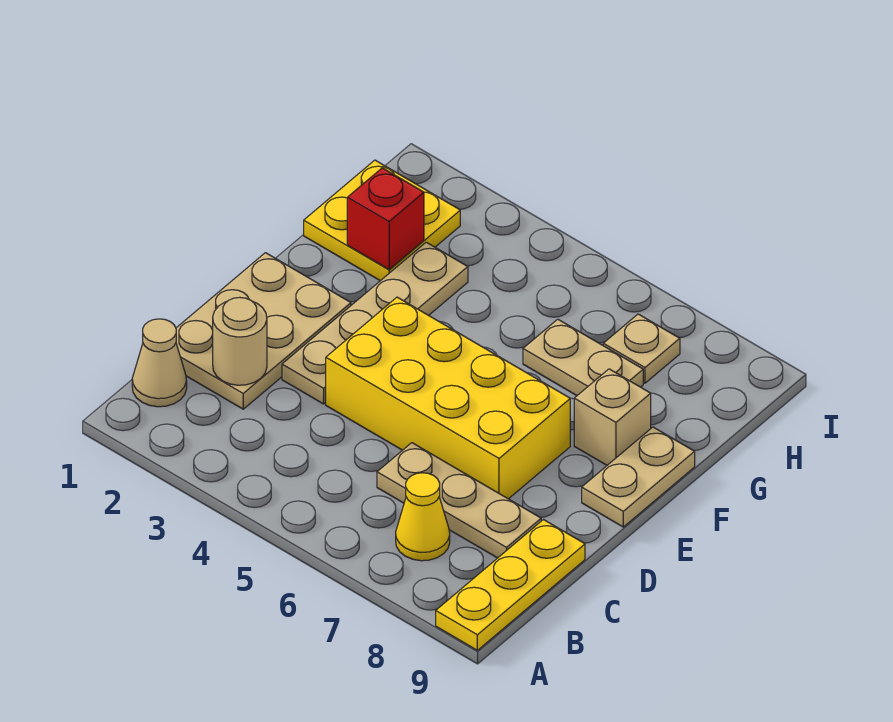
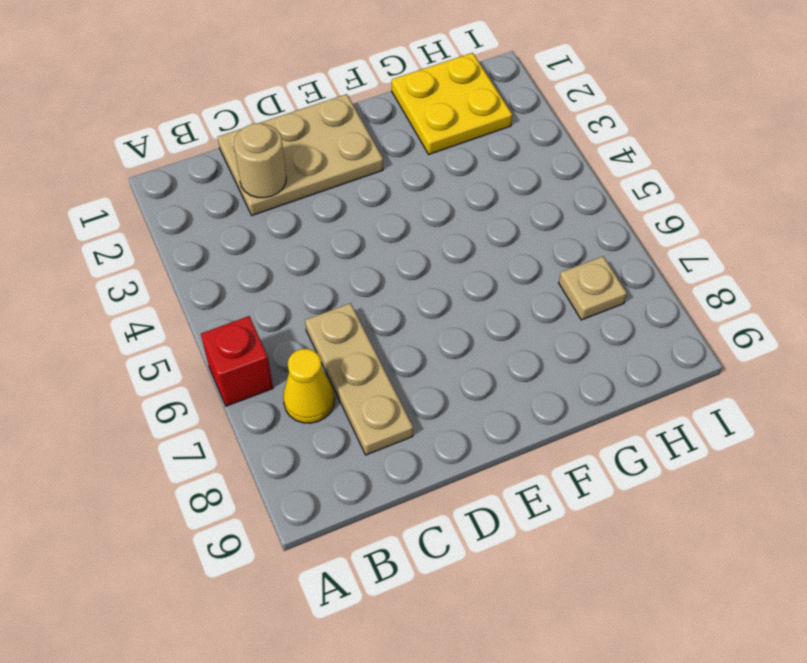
red 1x1 brick [201,316,273,406] -> red 1x1 brick moved to [347,168,424,270]
none -> yellow 1x3 plate [436,520,585,650]
none -> tan 1x1 cone [132,319,187,407]
none -> tan 1x4 plate [282,242,468,404]

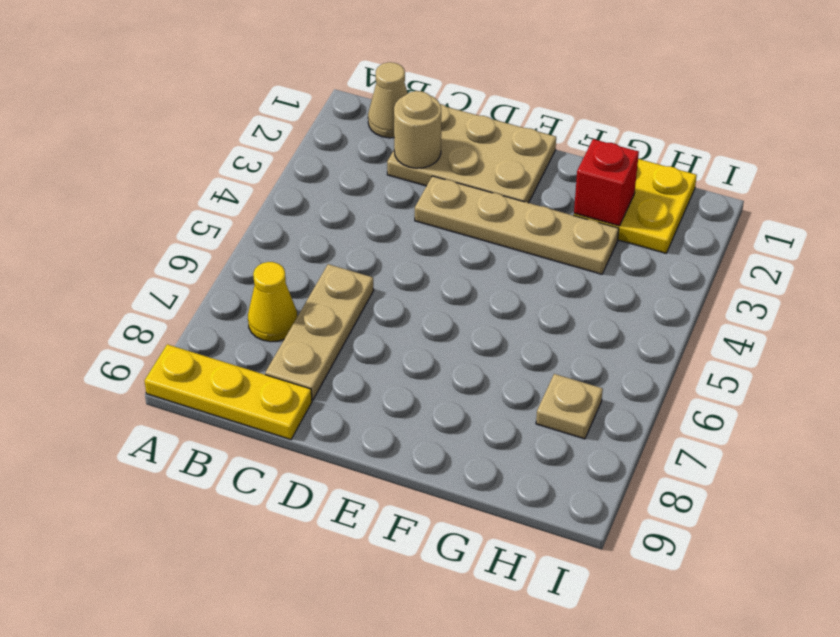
none -> yellow 2x4 brick [326,297,570,499]
none -> tan 1x2 plate [582,427,695,527]
none -> tan 1x1 brick [574,369,651,465]

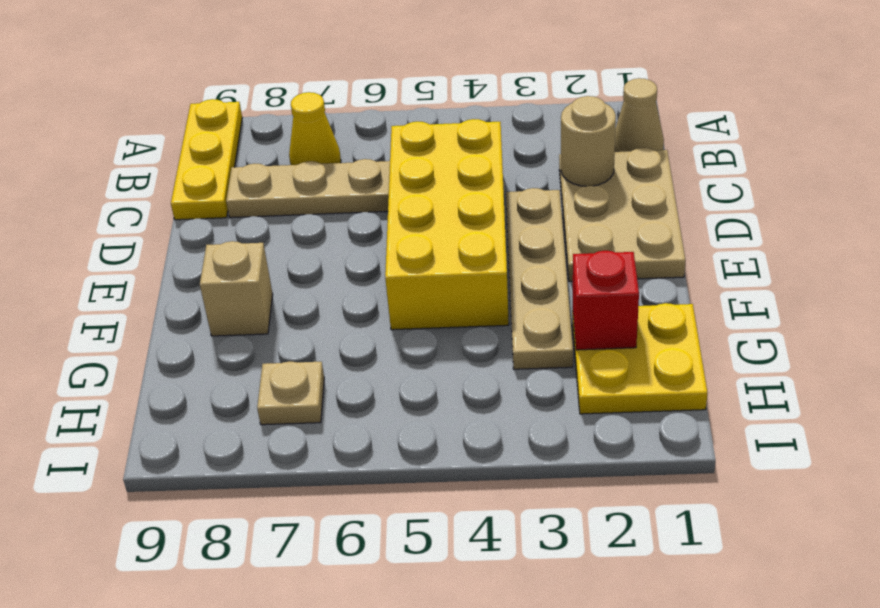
yellow 2x4 brick [385,119,509,330] -> yellow 2x4 brick turned to [326,297,570,499]
none -> tan 1x2 plate [582,427,695,527]
none -> tan 1x2 plate [523,319,643,396]

